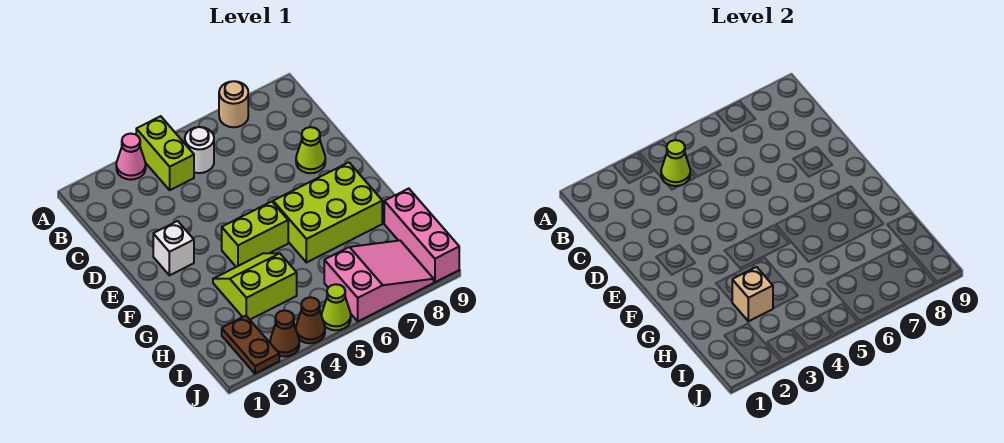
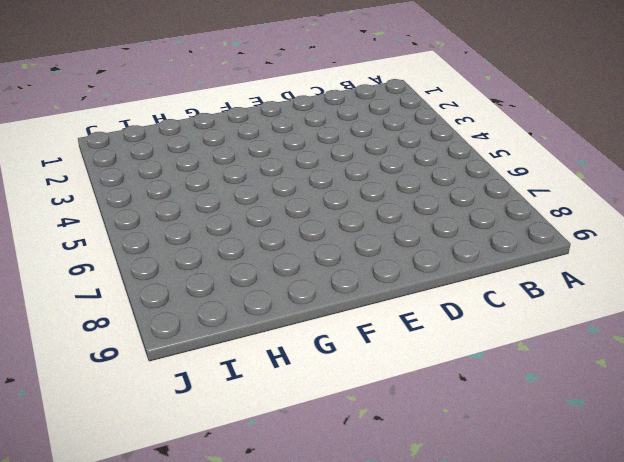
none -> pink 1x1 cone [116,134,146,180]
none -> lime 1x2 brick [136,116,194,190]
none -> tan 1x1 round brick [219,81,248,127]

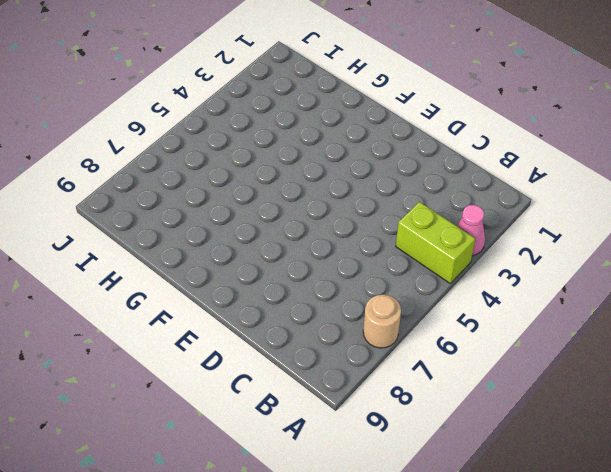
none -> white 1x1 round brick [185,127,214,173]
none -> lime 1x1 cone [296,127,325,173]
none -> white 1x1 brick [153,221,194,275]

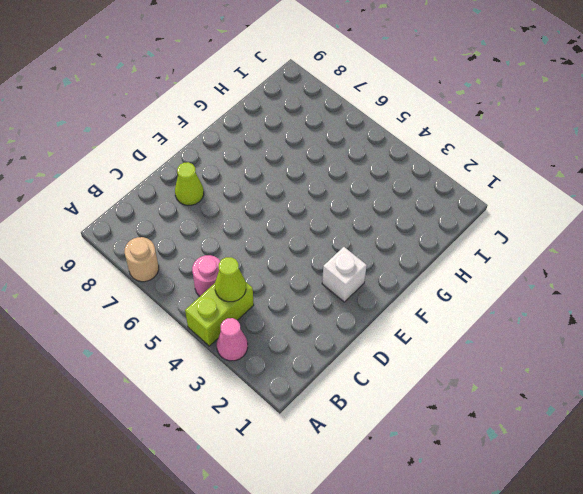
pink 1x1 round brick [192,255,220,296] -> white 1x1 round brick [185,127,214,173]
none -> lime 1x2 brick [222,202,288,267]
none -> lime 2x3 brick [273,162,382,263]
none -> lime 2x2 slope [213,253,297,319]

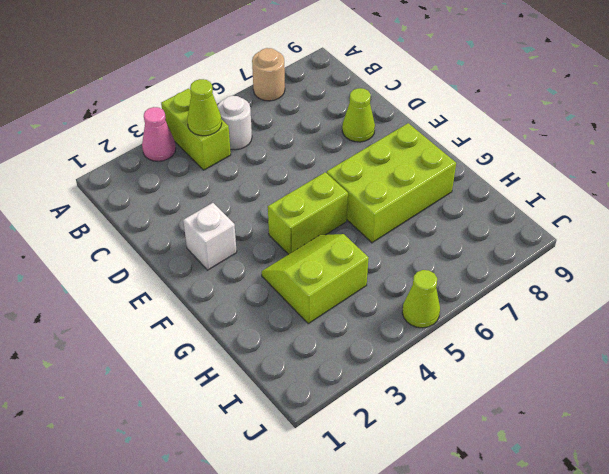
none -> pink 1x3 brick [384,189,459,282]
none -> brown 1x2 plate [222,316,279,374]
none -> pink 2x3 slope [324,240,434,321]

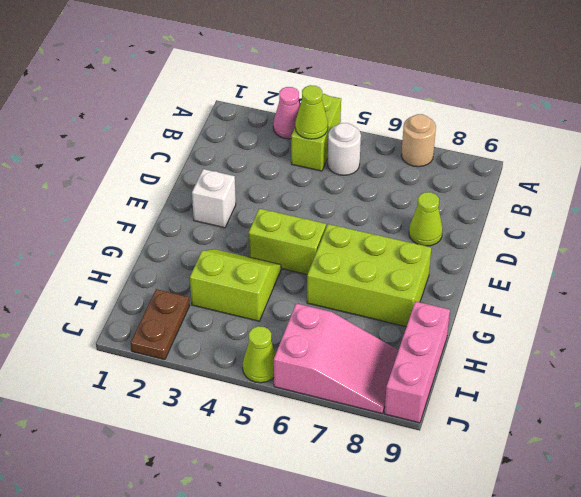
none -> brown 1x1 cone [270,310,299,356]
none -> brown 1x1 cone [296,297,325,343]
none -> tan 1x1 brick [732,267,773,321]

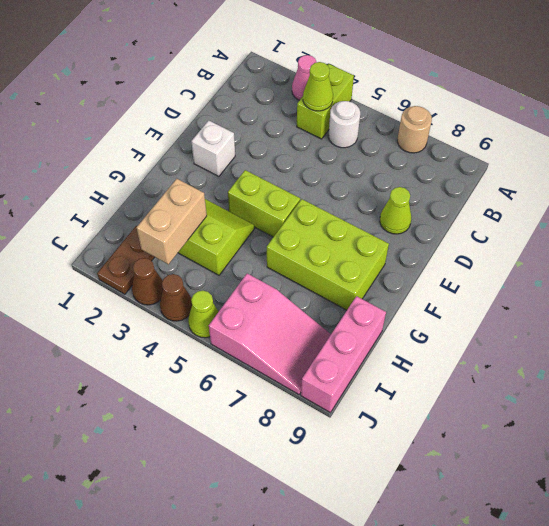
tan 1x2 brick [137,179,207,264] -> tan 1x1 brick [732,267,773,321]

